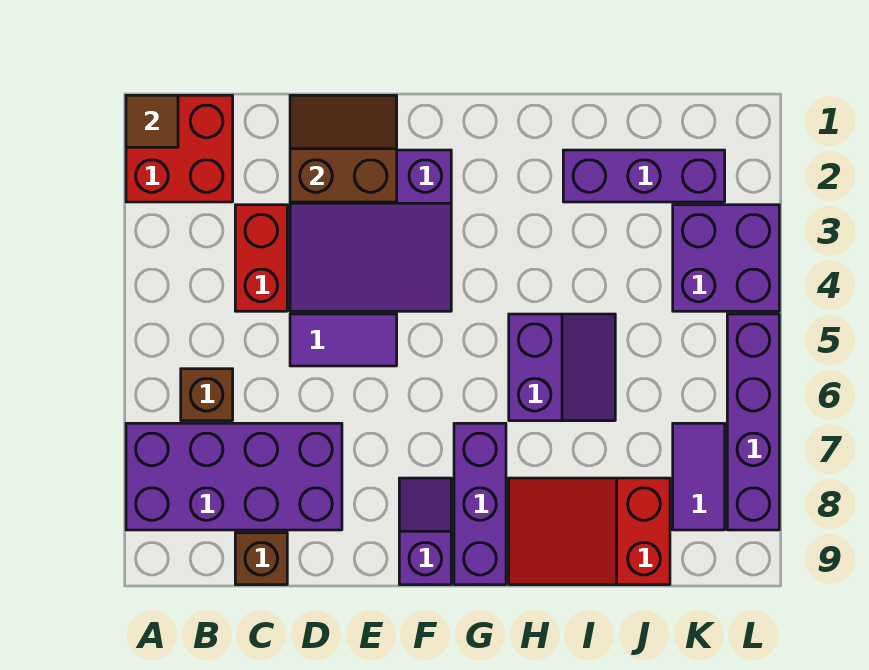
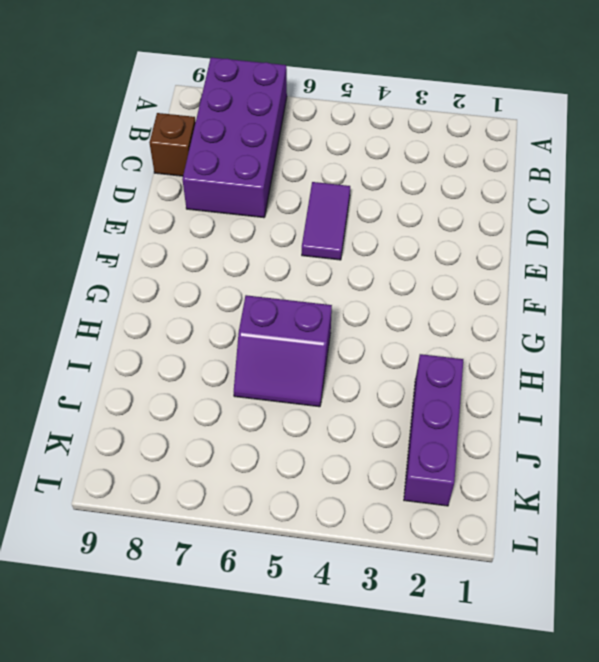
none -> red 2x2 brick [126,95,233,202]
none -> brown 1x1 brick [181,369,233,421]
none -> red 1x2 brick [235,205,287,311]

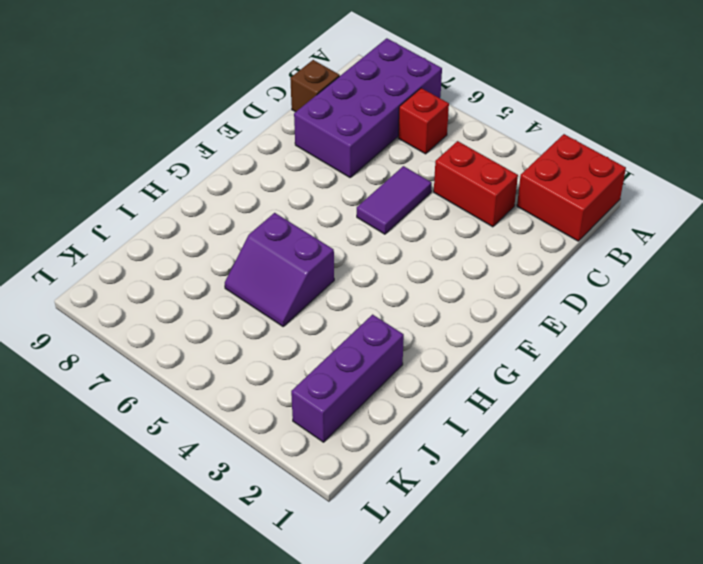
red 1x1 brick [398,88,449,154] -> brown 1x1 brick [181,369,233,421]
none -> purple 3x3 slope [290,150,451,311]
none -> purple 1x2 slope [399,478,451,585]
none -> purple 1x3 brick [454,423,506,585]

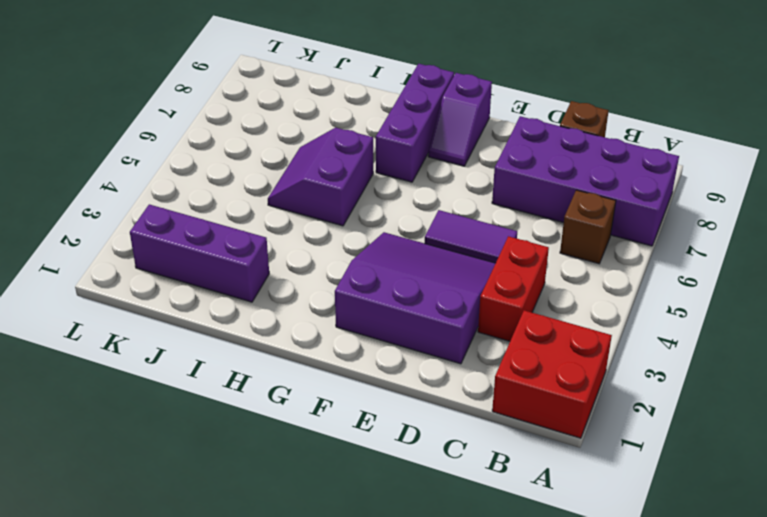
none -> red 2x3 slope [509,478,670,585]
none -> purple 2x2 brick [673,205,779,311]
none -> purple 1x2 tile [673,423,725,530]

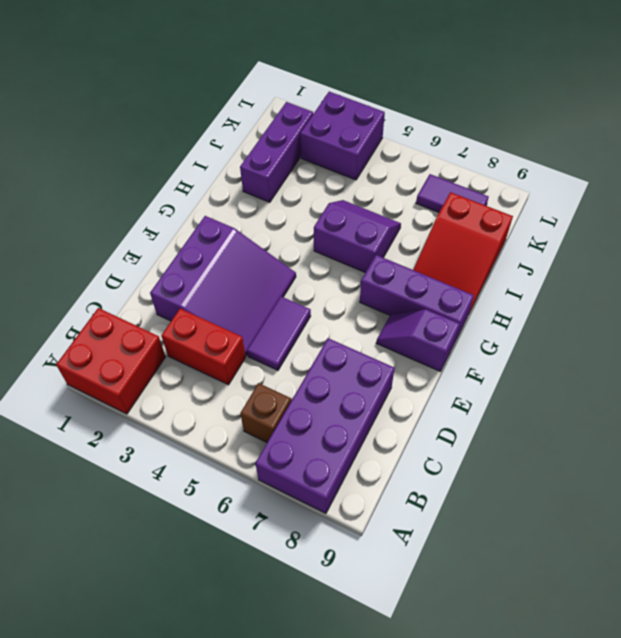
none -> brown 1x1 brick [235,533,287,585]
none -> purple 1x4 brick [727,314,779,530]
none -> brown 1x1 tile [126,95,178,147]

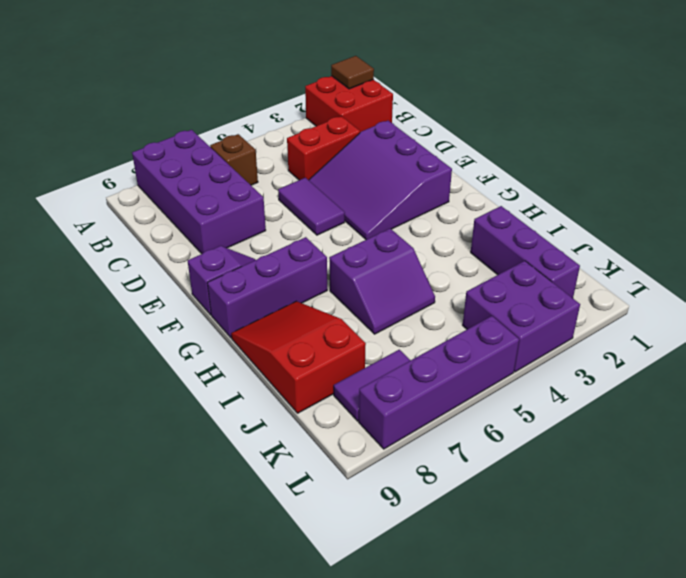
none -> brown 1x1 brick [235,533,287,585]
none -> brown 2x2 slope [290,95,397,202]

